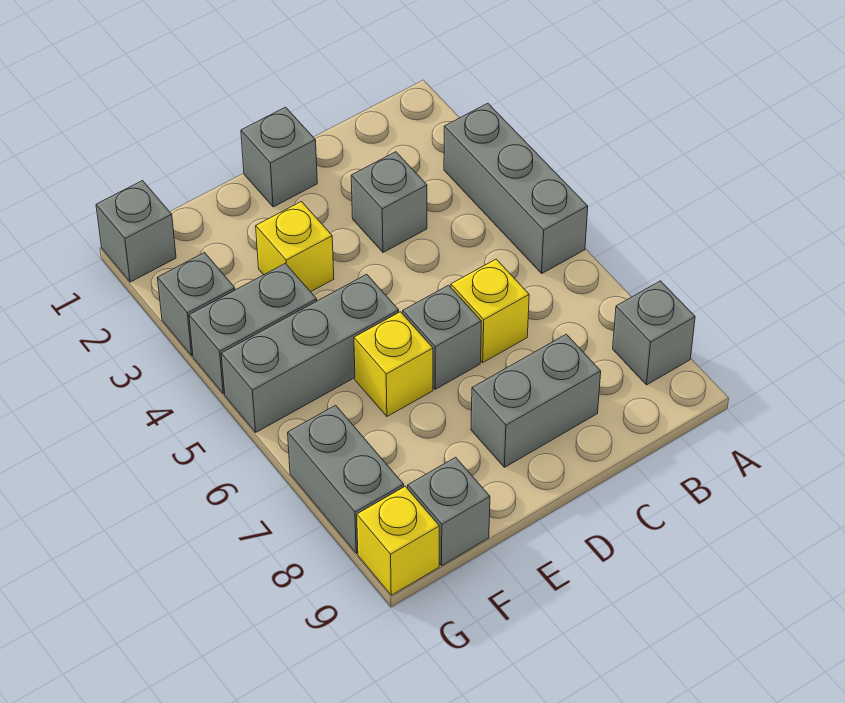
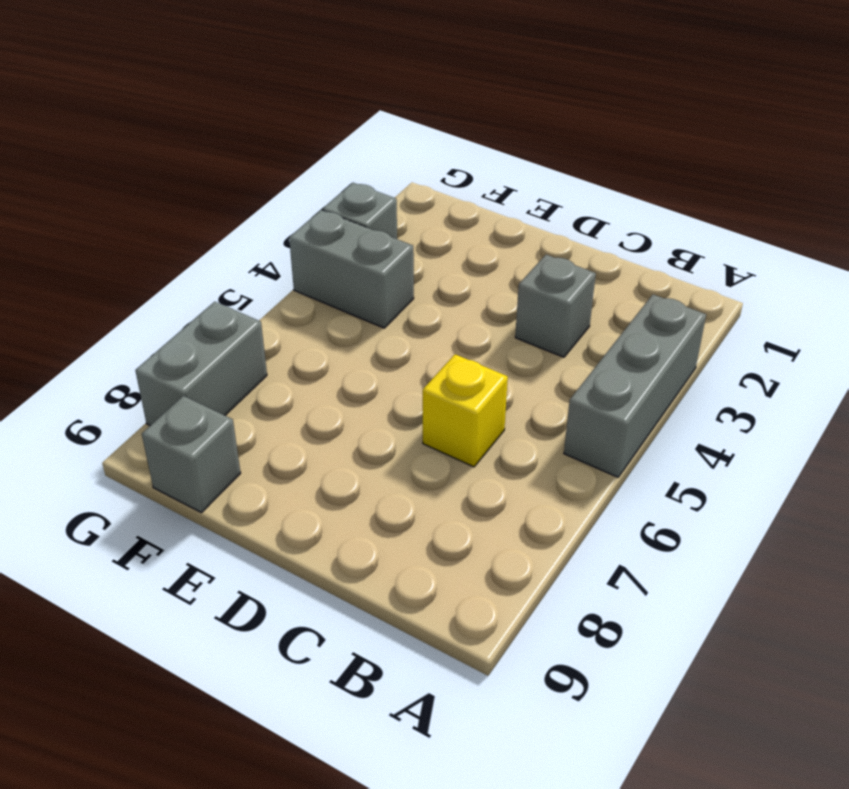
none -> grey 1x1 brick [613,281,695,385]
none -> grey 1x2 brick [471,334,601,467]
none -> grey 1x1 brick [241,107,317,207]

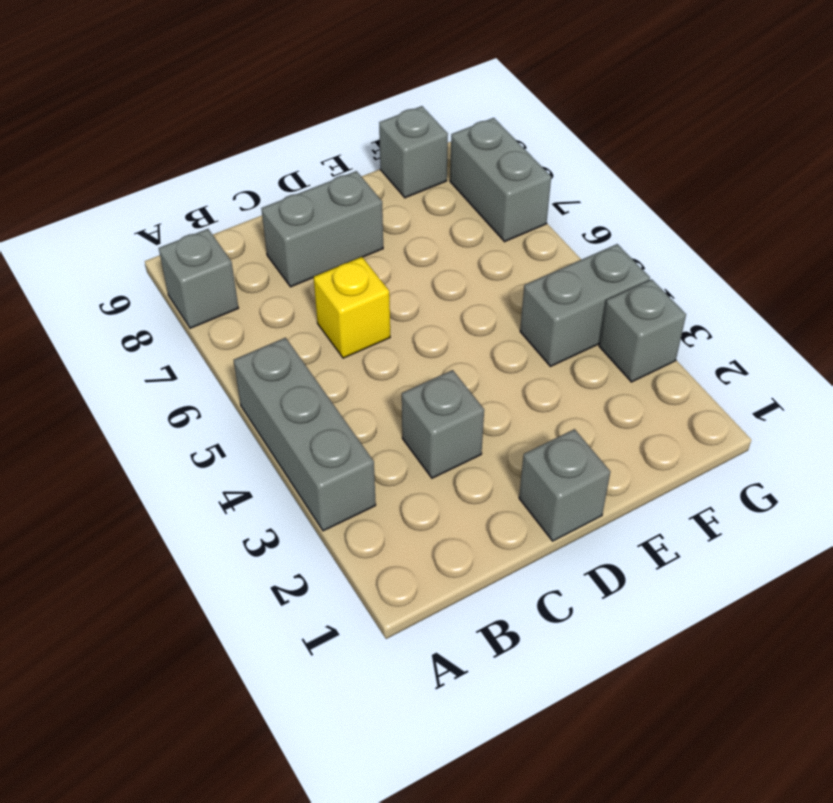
none -> grey 1x1 brick [403,285,482,389]
none -> yellow 1x1 brick [256,202,334,292]
none -> grey 1x3 brick [221,274,399,432]

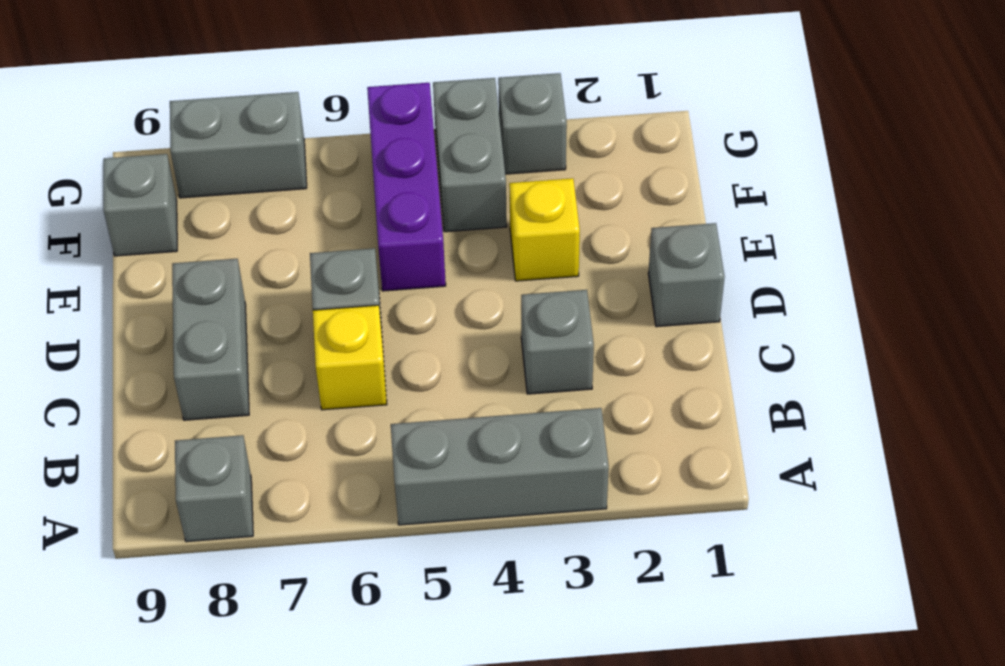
purple 1x3 brick [367,83,446,291] -> grey 1x3 brick [221,274,399,432]
none -> yellow 1x1 brick [354,312,433,416]
none -> grey 1x1 brick [96,181,176,282]
none -> yellow 1x1 brick [357,486,439,595]

